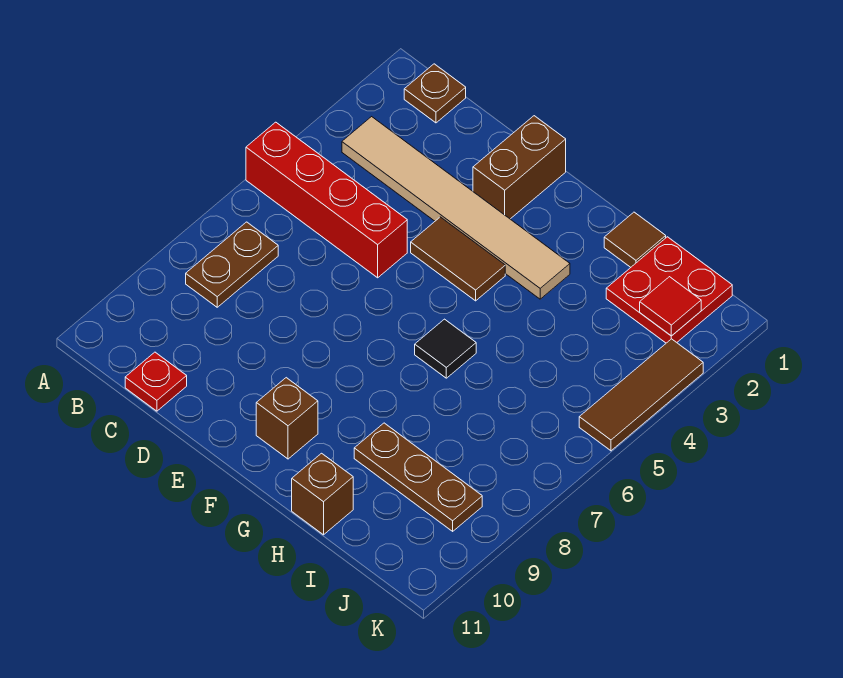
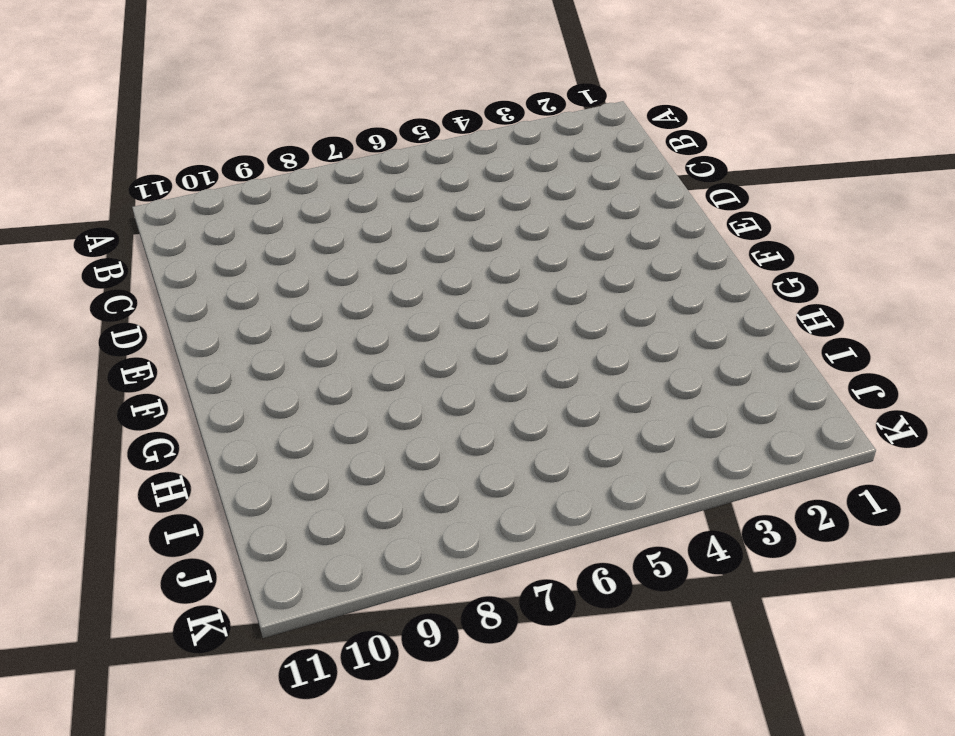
none -> red 1x4 brick [246,122,407,278]
none -> brown 1x1 plate [404,64,466,123]
none -> tan 1x6 tile [342,117,570,299]

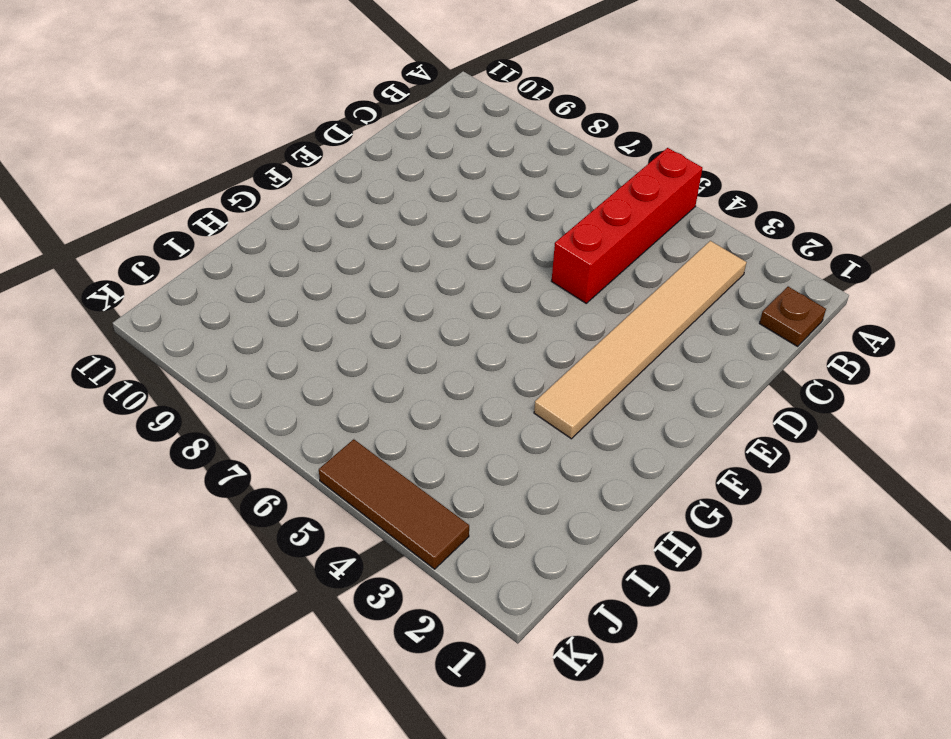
none -> brown 1x2 plate [186,222,278,307]
none -> red 1x1 plate [125,352,187,411]
none -> brown 1x2 brick [473,116,566,219]

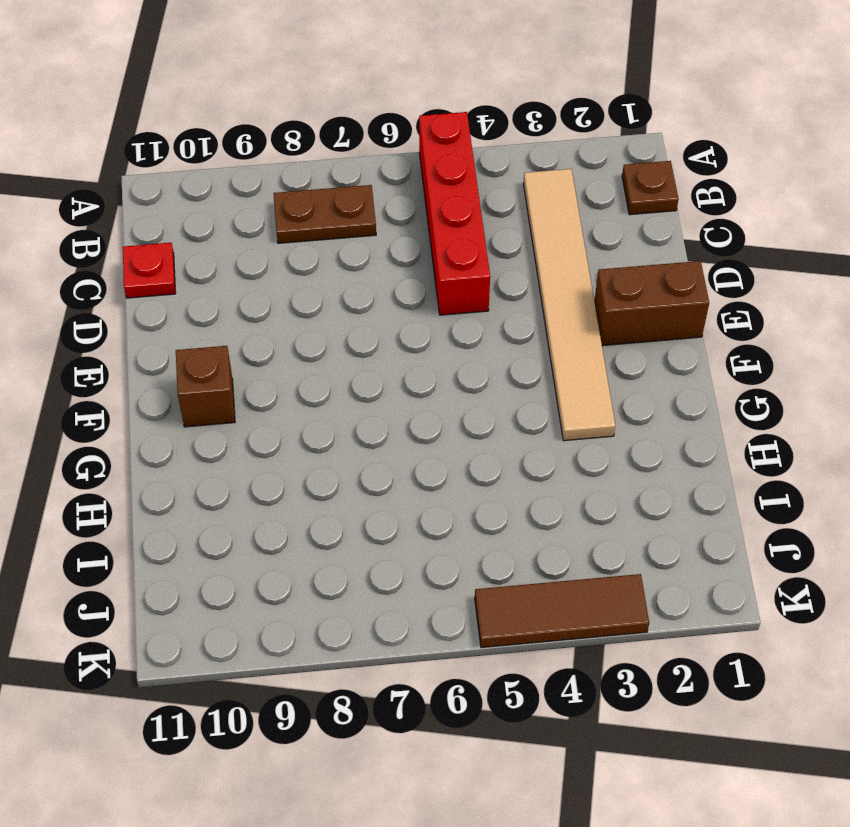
none -> brown 1x2 tile [411,217,505,301]
none -> black 1x1 tile [415,319,476,378]
none -> brown 1x1 tile [604,212,666,267]

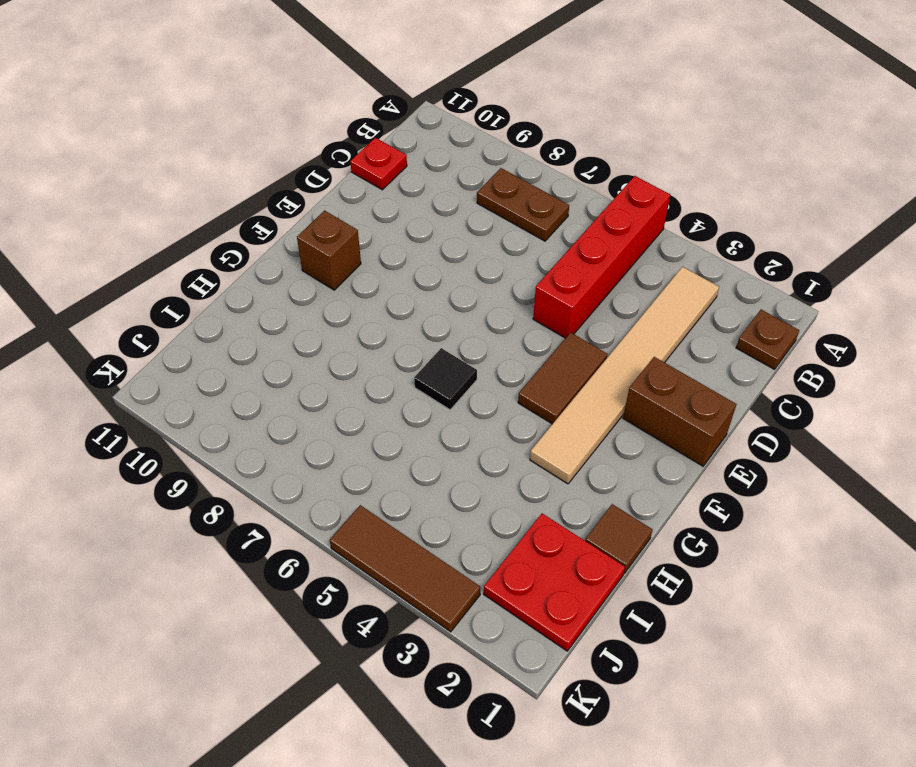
none -> brown 1x3 plate [354,423,482,531]
none -> brown 1x1 brick [292,453,353,535]
none -> red 1x1 tile [640,277,701,336]

